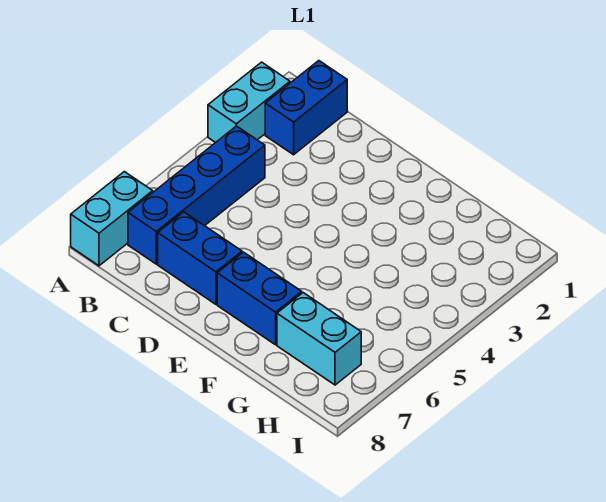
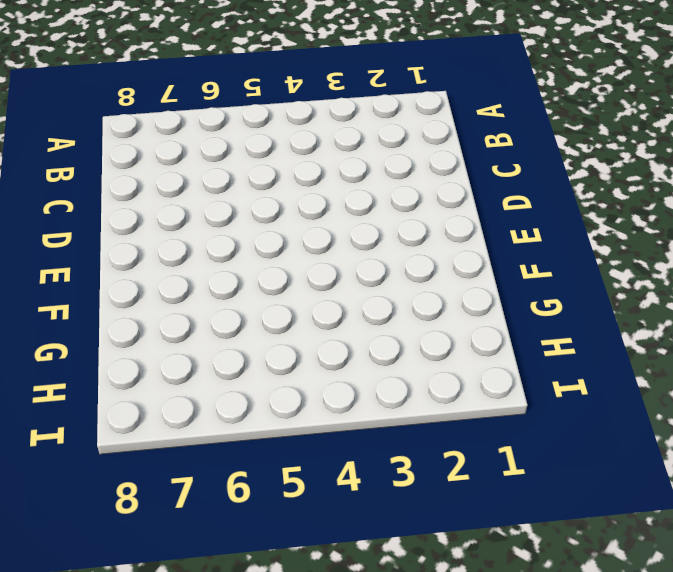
none -> cyan 1x2 brick [208,62,290,143]
none -> cyan 1x2 brick [71,172,153,266]

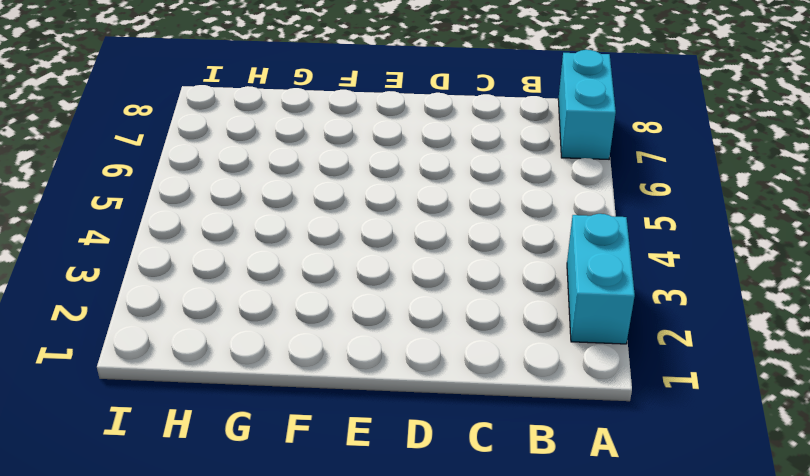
none -> blue 1x2 brick [265,61,347,155]
none -> blue 1x4 brick [128,126,265,264]

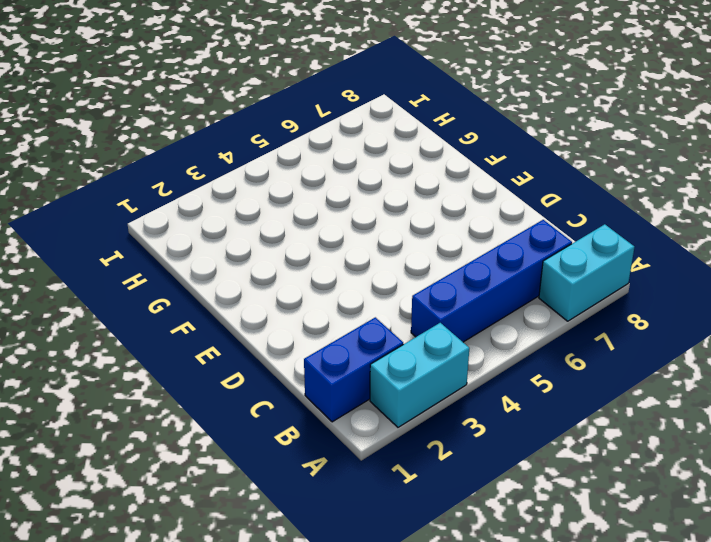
none -> blue 1x2 brick [158,212,242,304]
none -> blue 1x2 brick [217,252,302,345]

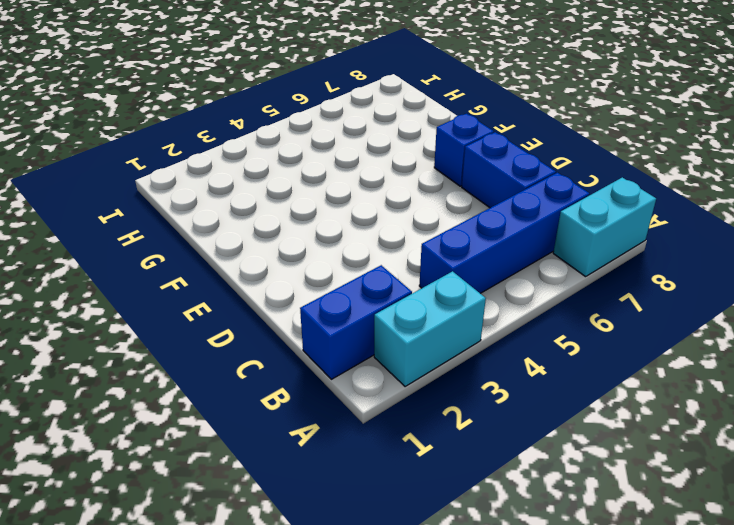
blue 1x1 brick [434,114,494,186] -> blue 1x2 brick [217,252,302,345]
none -> cyan 1x2 brick [277,293,361,385]

